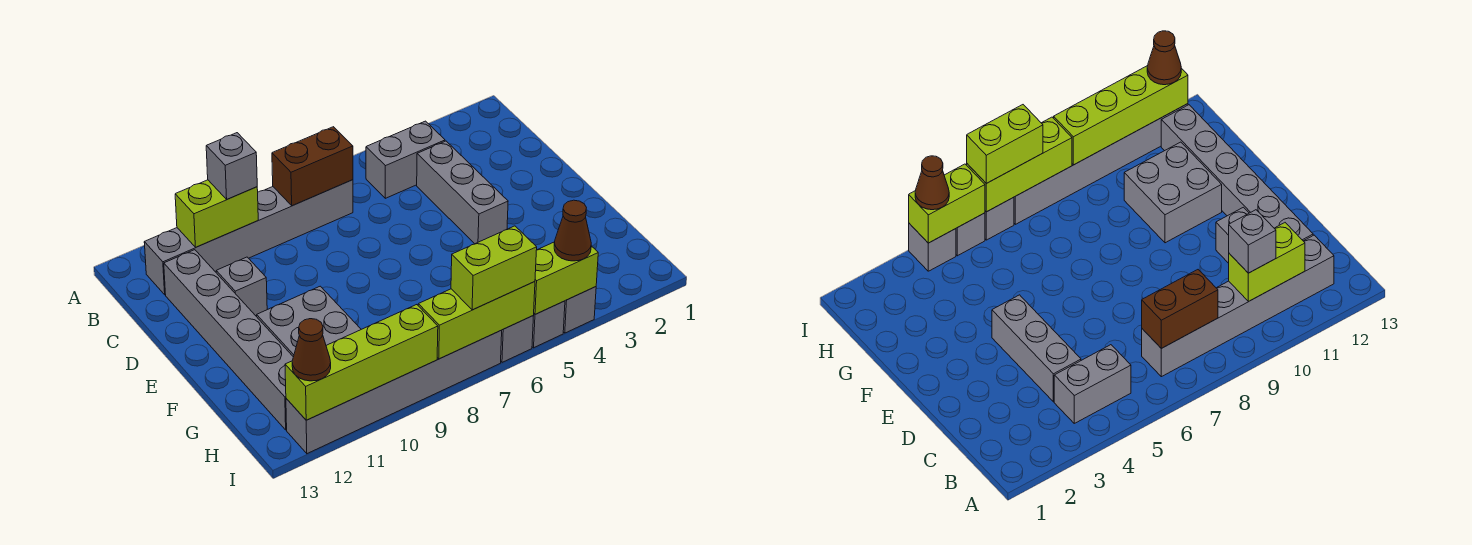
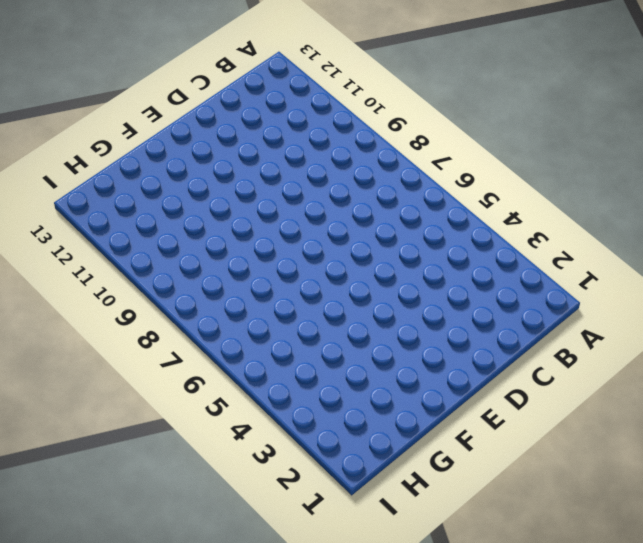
none -> grey 1x2 brick [366,121,445,198]
none -> grey 1x6 brick [144,180,353,295]
none -> grey 1x3 brick [417,141,508,244]

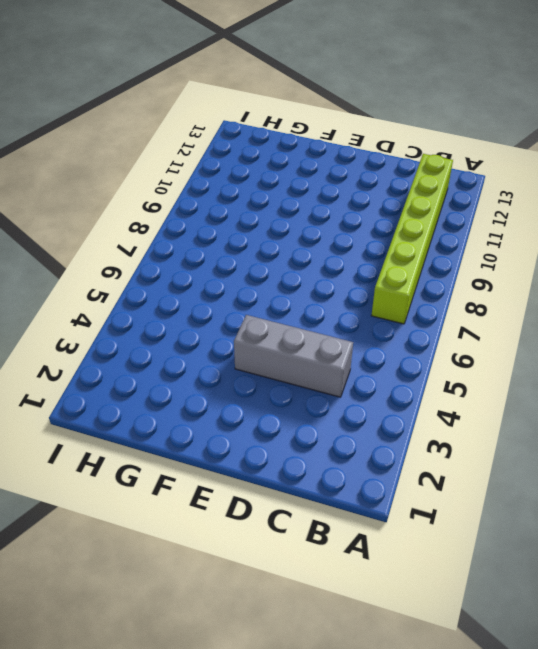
lime 1x6 brick [371,154,453,324] -> grey 1x6 brick [144,180,353,295]
none -> grey 1x2 brick [366,121,445,198]
none -> grey 1x6 brick [164,250,293,430]
none -> grey 1x1 brick [216,257,267,316]

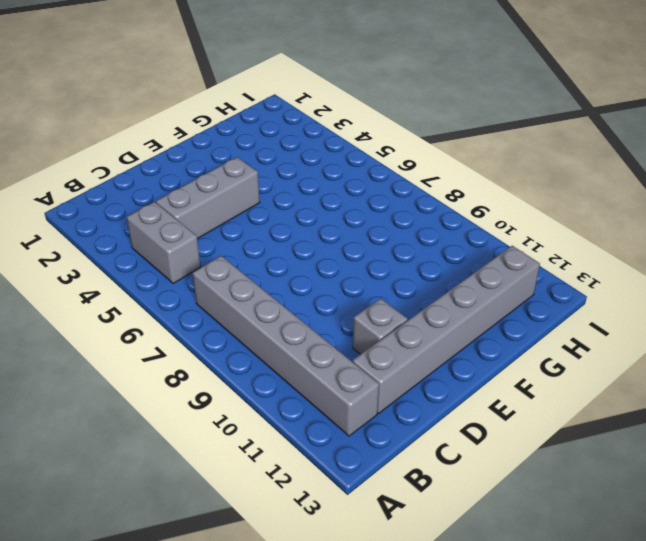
none -> grey 2x2 brick [257,286,361,357]
none -> grey 1x1 brick [563,287,596,333]
none -> grey 1x1 brick [532,301,565,348]

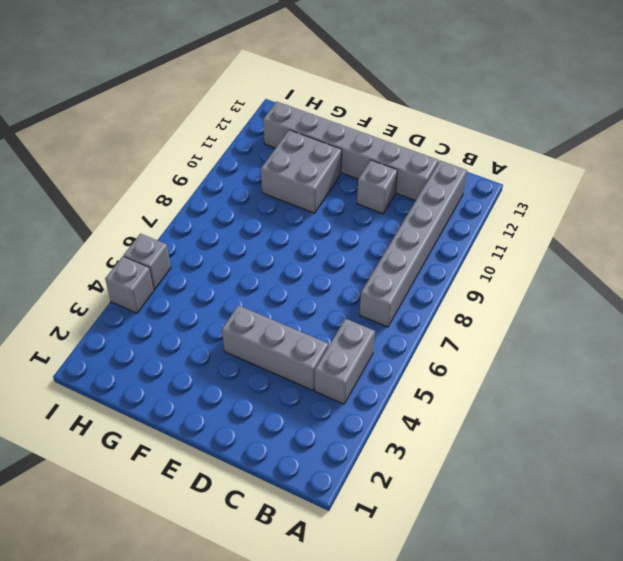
none -> grey 1x1 brick [501,316,533,362]
none -> grey 1x6 brick [286,330,502,454]
none -> brown 1x2 brick [272,127,353,206]

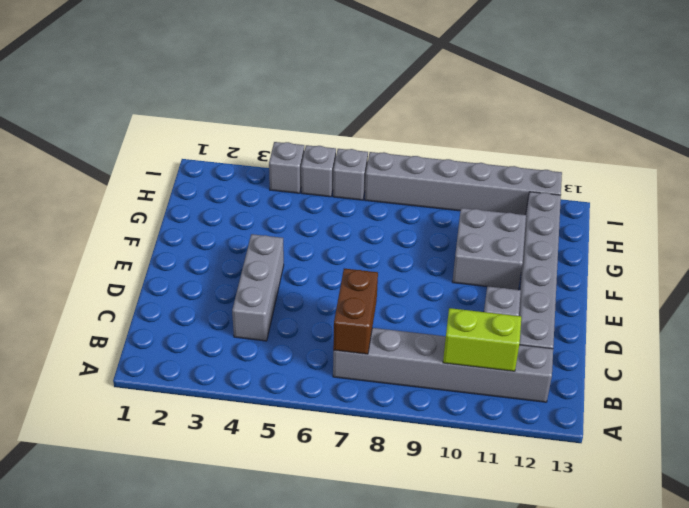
brown 1x2 brick [333,269,378,354] -> brown 1x2 brick turned to [272,127,353,206]
none -> grey 1x2 brick [366,121,445,198]
none -> lime 1x2 brick [534,242,598,314]
none -> lime 1x3 brick [418,282,535,359]

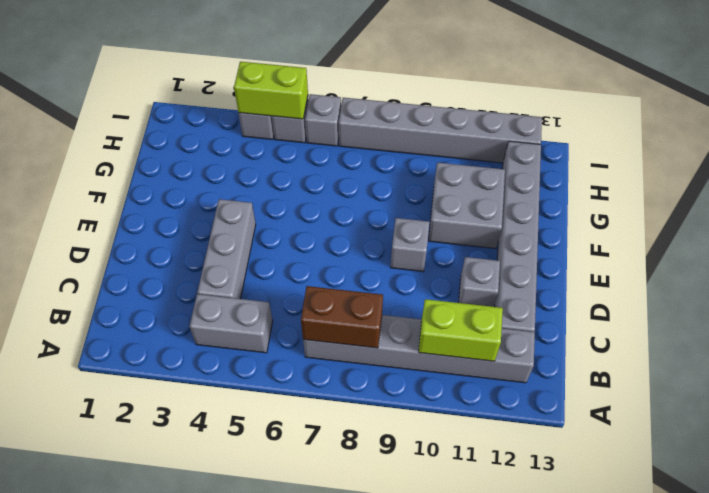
grey 1x1 brick [390,218,429,272] -> grey 1x1 brick moved to [206,133,257,199]
none -> lime 1x3 brick [418,282,535,359]
none -> lime 1x4 brick [285,305,438,420]
none -> brown 1x1 cone [554,200,591,261]

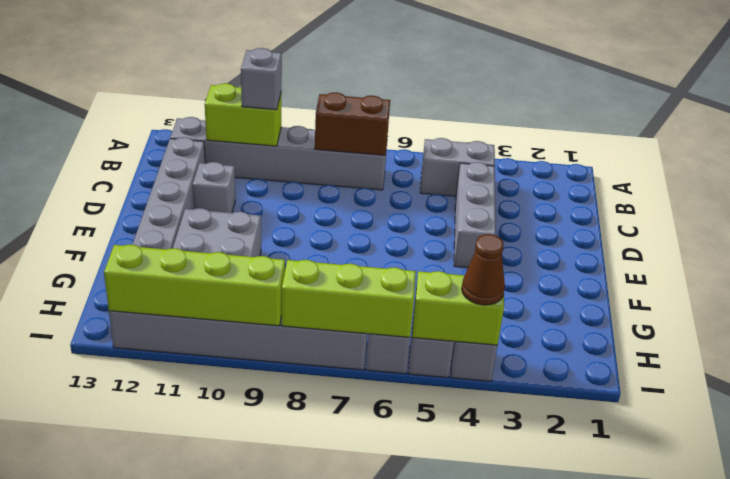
none -> lime 1x2 brick [451,226,537,310]
none -> brown 1x1 cone [292,319,331,381]

